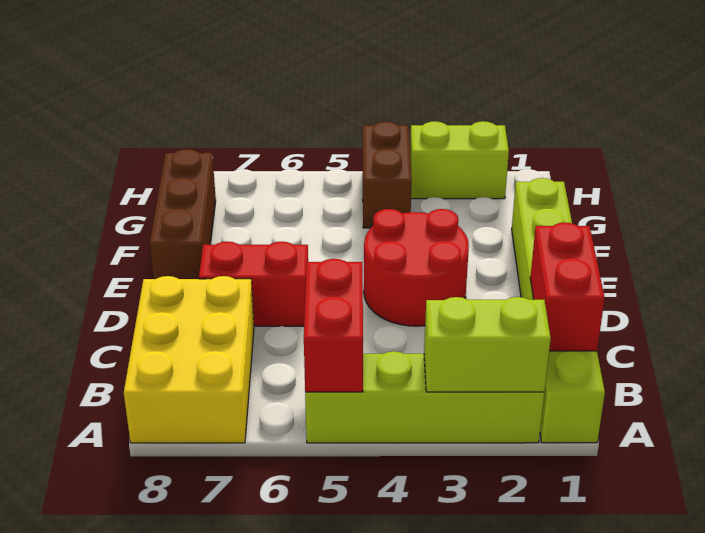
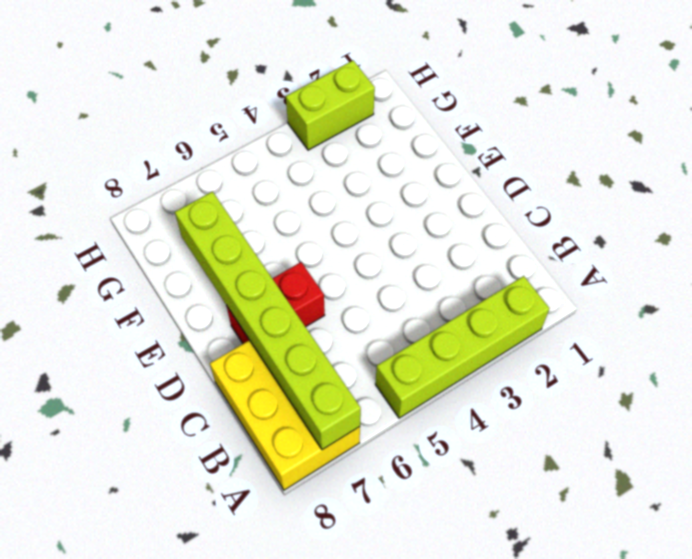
lime 1x6 brick [175,192,361,450] -> lime 1x6 brick moved to [512,178,605,443]
none -> red 2x2 round brick [364,209,469,326]
none -> brown 1x3 brick [150,149,216,279]

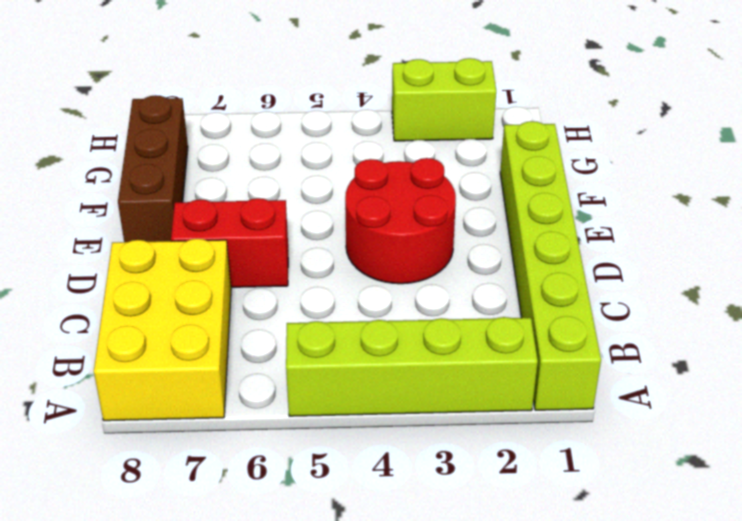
none -> brown 1x2 brick [363,121,412,228]
none -> lime 1x2 brick [424,297,551,392]

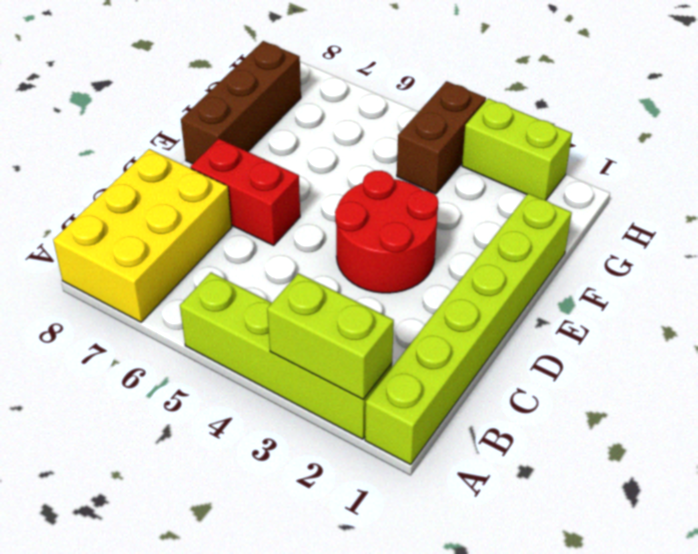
none -> red 1x2 brick [304,259,363,392]
none -> red 1x2 brick [530,223,605,351]

